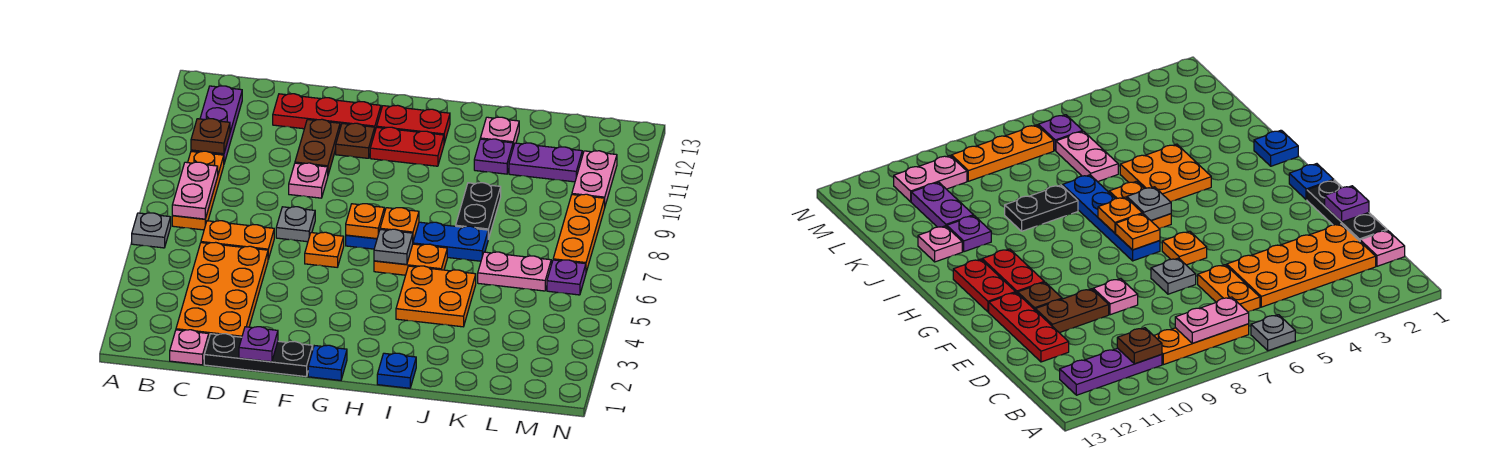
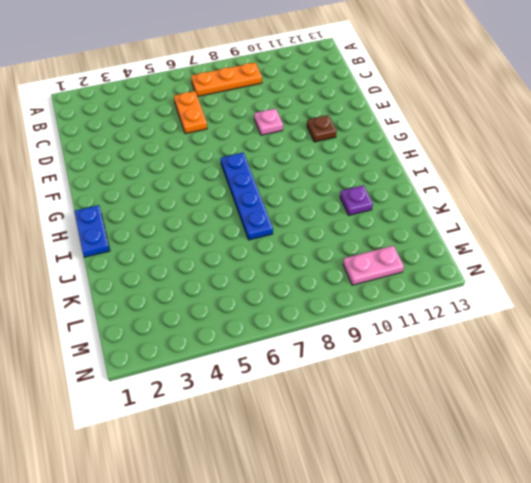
blue 1x2 plate [74,205,110,257] -> blue 1x1 plate [377,353,416,388]
none -> grey 1x1 plate [132,213,171,248]
none -> purple 1x3 plate [191,86,242,163]
none -> pink 1x1 plate [170,330,209,365]
none -> orange 2x4 plate [176,242,268,337]

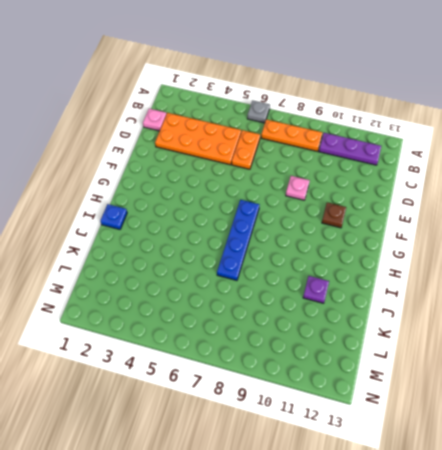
none -> black 1x3 plate [204,334,313,377]
none -> red 1x3 plate [273,94,381,130]
none -> grey 1x1 plate [276,207,315,242]
none -> brown 1x2 plate [295,119,340,174]

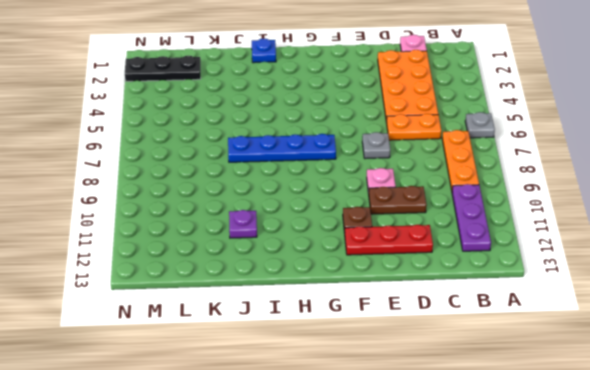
brown 1x2 plate [369,186,427,214] -> brown 1x2 plate turned to [295,119,340,174]
black 1x3 plate [125,56,201,81] -> black 1x3 plate moved to [204,334,313,377]
none -> orange 1x1 plate [305,232,344,267]
none -> blue 1x1 plate [308,345,347,380]
none -> red 1x2 plate [370,127,444,166]
none -> red 1x2 plate [377,105,450,143]

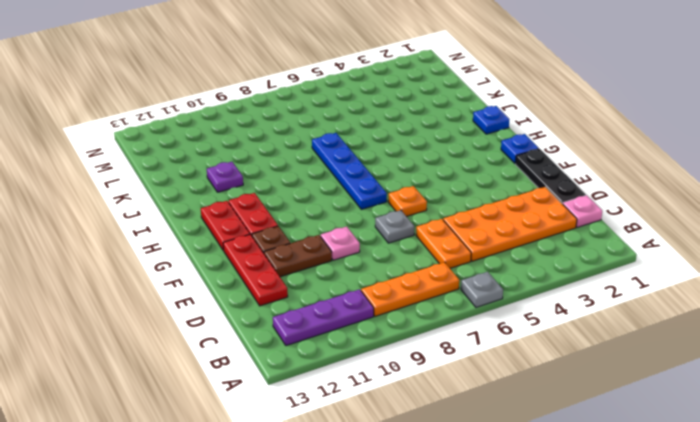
none -> orange 1x2 plate [374,244,447,275]
none -> orange 2x2 plate [396,266,476,327]
none -> black 1x2 plate [456,183,501,239]
none -> pink 1x1 plate [480,117,519,147]

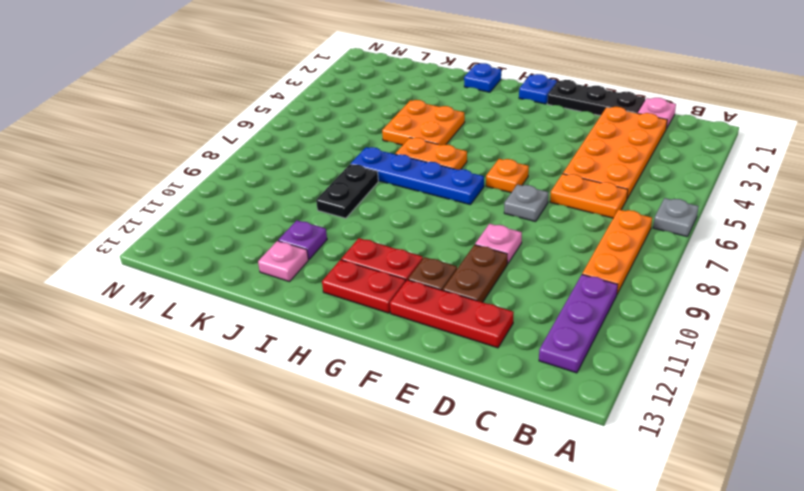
none -> pink 1x2 plate [478,252,551,291]
none -> purple 1x2 plate [509,143,582,182]
none -> purple 1x1 plate [547,260,586,295]
none -> orange 1x3 plate [553,194,605,272]

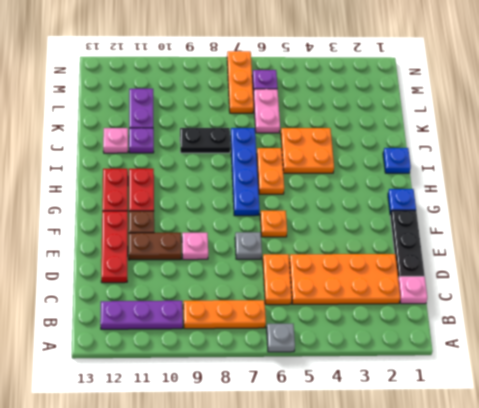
orange 1x3 plate [227,51,254,113] -> orange 1x3 plate turned to [553,194,605,272]
none -> pink 1x2 plate [572,151,617,205]
none -> pink 1x2 plate [172,162,218,219]
none -> brown 1x1 plate [191,119,230,154]
none -> purple 1x1 plate [239,327,278,362]

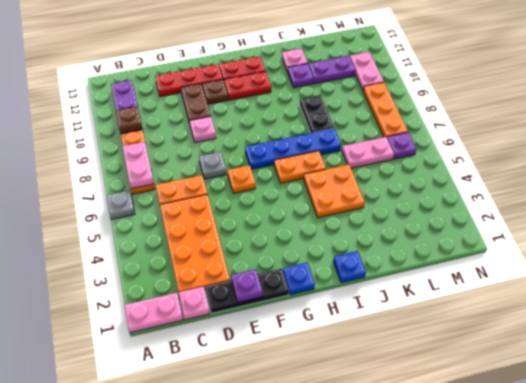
pink 1x2 plate [125,293,183,333] -> none
none -> orange 1x1 plate [346,204,384,239]
none -> grey 1x1 plate [374,229,413,264]
none -> orange 1x1 plate [380,208,419,241]

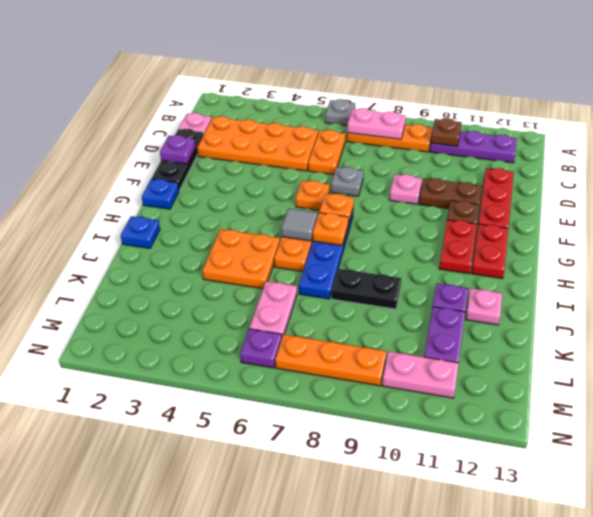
grey 1x1 tile [281,209,317,241] -> grey 1x1 plate [374,229,413,264]

